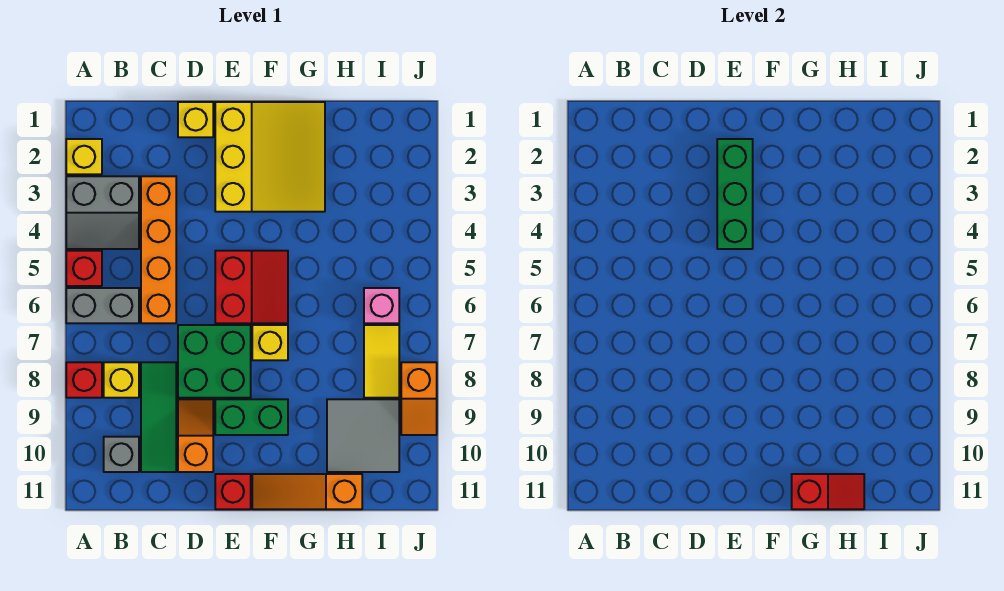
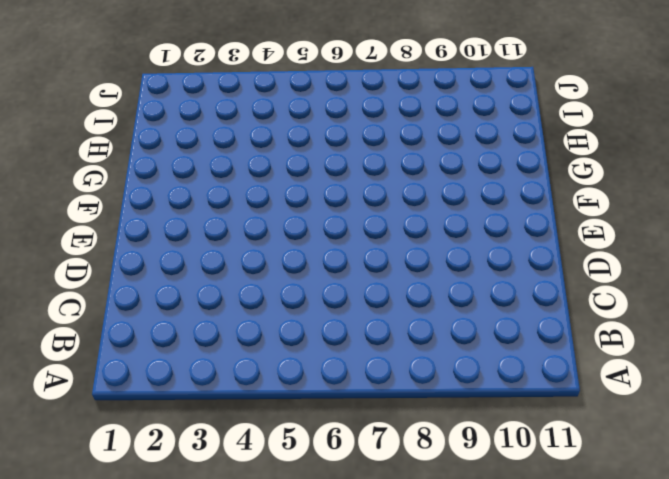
none -> yellow 1x1 brick [66,139,102,174]
none -> grey 2x2 slope [66,176,139,249]
none -> red 1x1 brick [66,251,102,286]

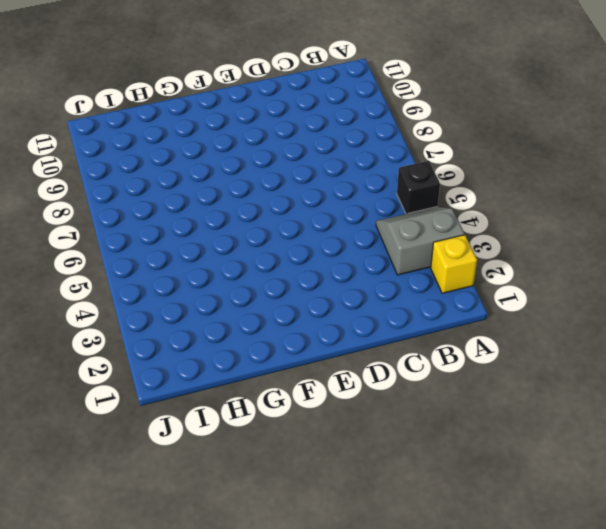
black 1x1 brick [397,161,440,214] -> red 1x1 brick [66,251,102,286]
none -> grey 1x2 brick [66,288,139,323]
none -> red 1x1 brick [66,362,102,398]
none -> yellow 1x1 brick [104,362,139,398]

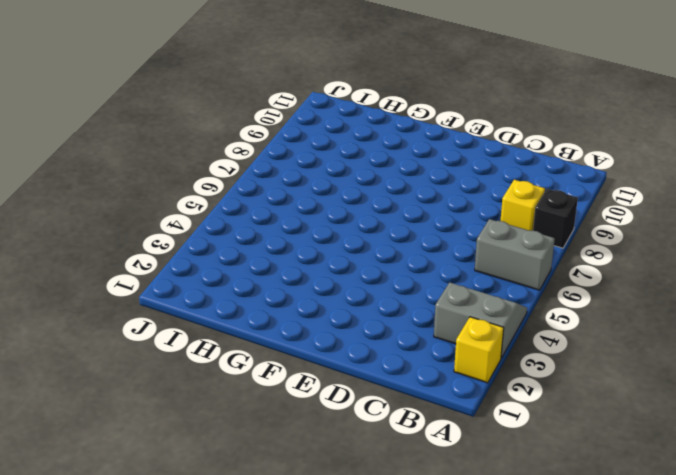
black 1x1 brick [533,189,578,248] -> red 1x1 brick [66,362,102,398]
none -> red 1x1 brick [66,251,102,286]
none -> grey 1x1 brick [104,437,139,472]
none -> orange 1x4 brick [141,176,176,323]

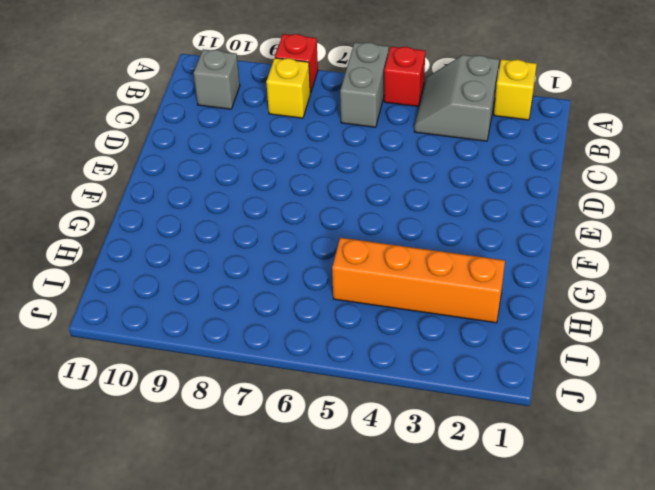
orange 1x4 brick [332,238,505,323] -> orange 1x4 brick moved to [141,176,176,323]
none -> green 1x3 tile [141,362,176,472]
none -> yellow 1x1 brick [178,102,213,137]
none -> green 2x2 brick [178,325,251,398]

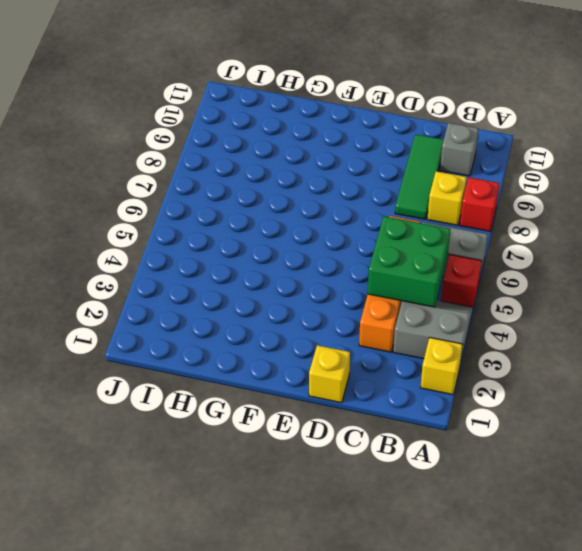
green 2x2 brick [368,216,450,307] -> green 2x2 brick moved to [178,325,251,398]
none -> orange 1x2 slope [178,399,213,472]
none -> yellow 3x3 slope [215,102,325,212]
none -> red 2x2 slope [215,251,288,323]

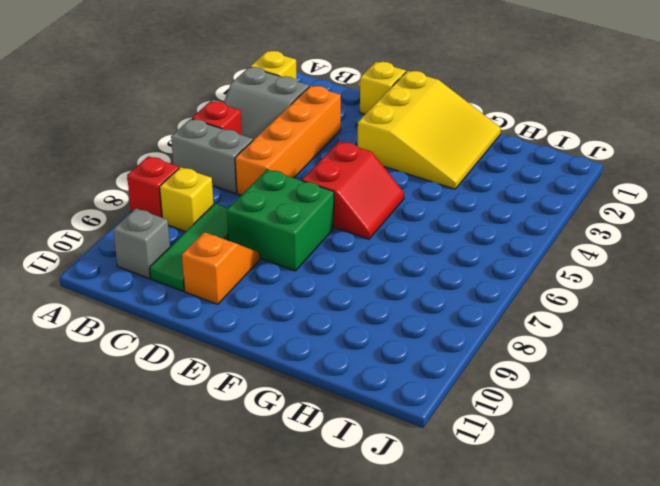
none -> green 1x2 brick [215,399,288,435]
none -> red 1x1 brick [215,474,251,509]
none -> yellow 1x1 brick [252,325,288,360]

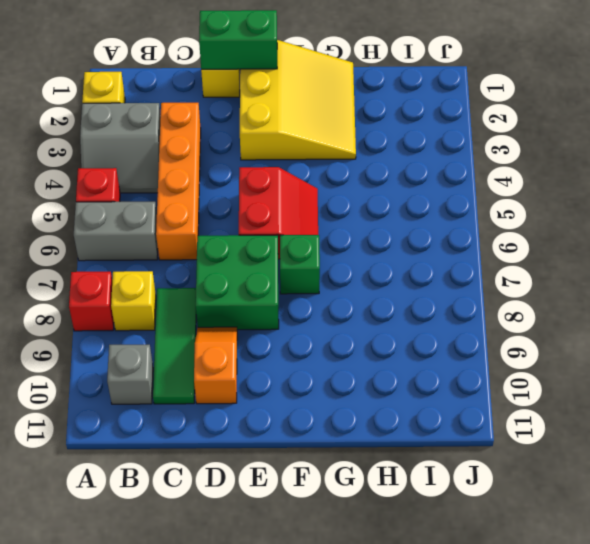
green 1x2 brick [199,10,277,69] -> green 1x2 brick moved to [215,399,288,435]
green 1x1 brick [280,235,320,294] -> yellow 1x1 brick [252,325,288,360]
none -> red 1x1 brick [215,474,251,509]
none -> orange 1x3 slope [252,474,362,509]
none -> grey 2x2 tile [327,399,399,472]

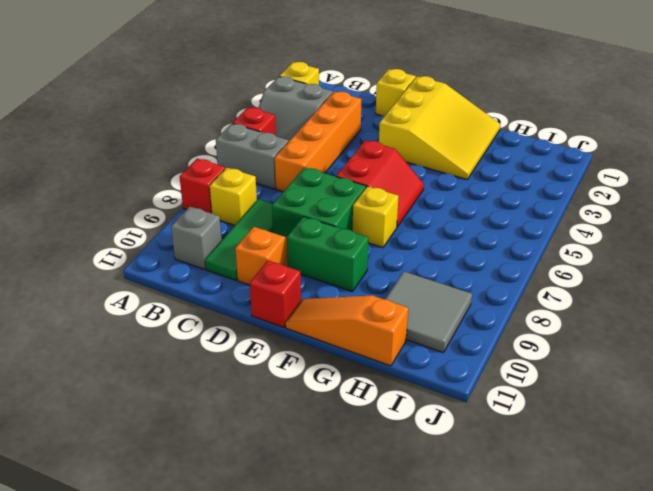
none -> pink 1x1 brick [364,288,399,323]
none -> yellow 1x2 tile [364,325,399,398]
none -> orange 1x2 slope [401,362,437,435]

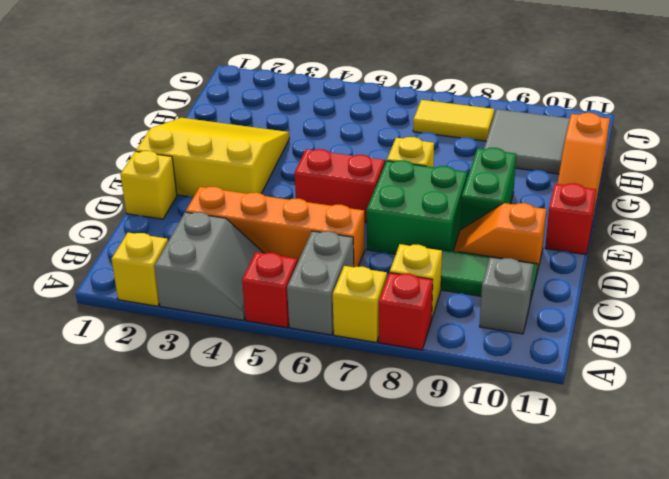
yellow 1x1 brick [333,266,387,342] -> none
none -> pink 1x1 brick [364,288,399,323]
none -> orange 1x2 slope [401,362,437,435]
none -> green 1x3 brick [717,139,753,249]

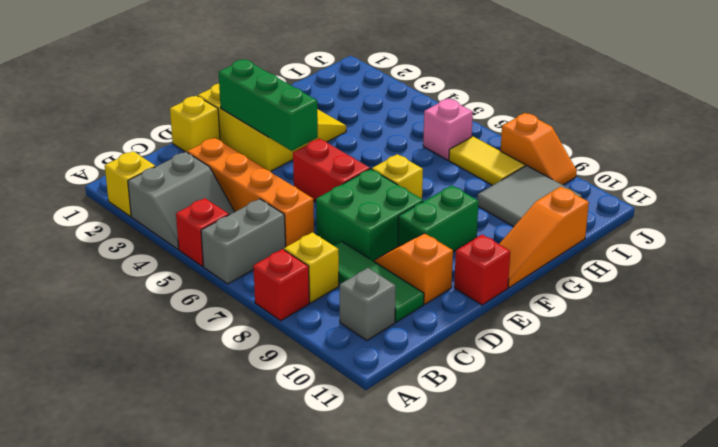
none -> red 1x2 slope [792,474,864,509]

